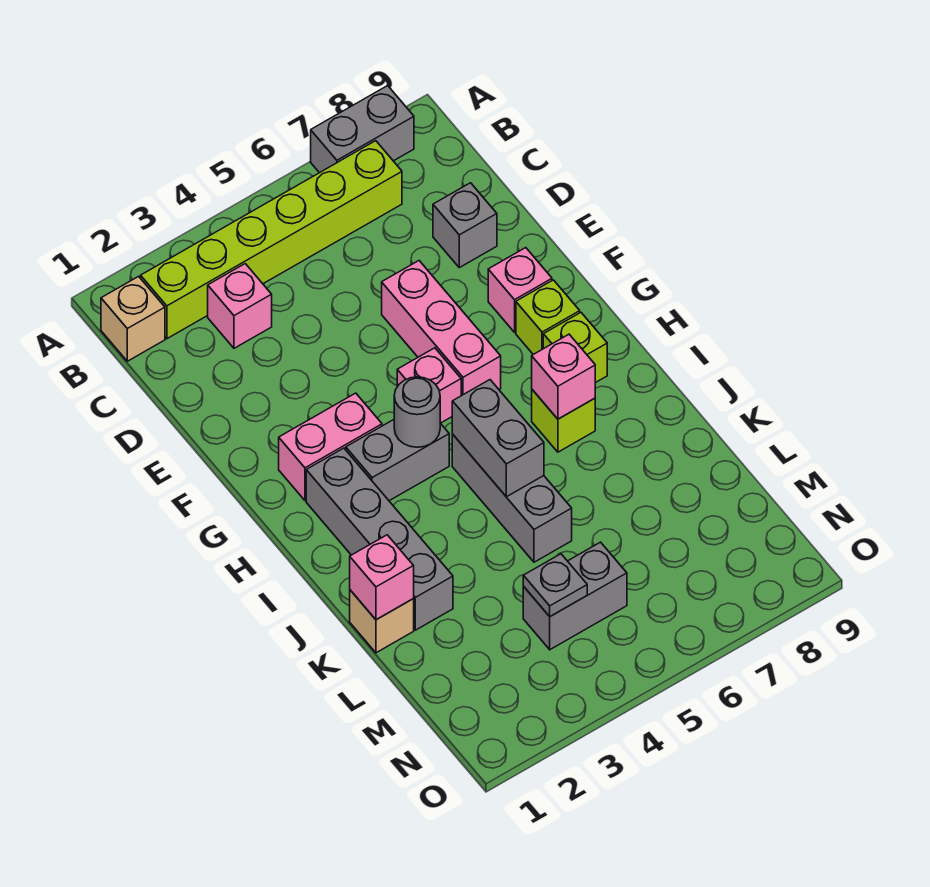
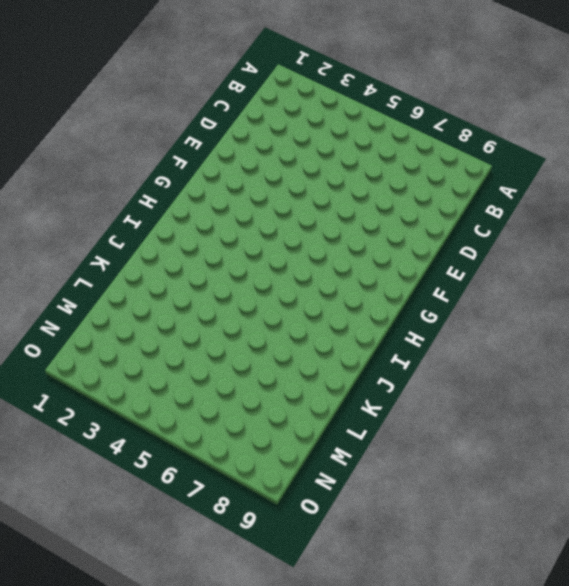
none -> grey 1x2 brick [311,86,414,173]
none -> tan 1x1 brick [101,276,165,361]
none -> lime 1x6 brick [141,141,402,339]

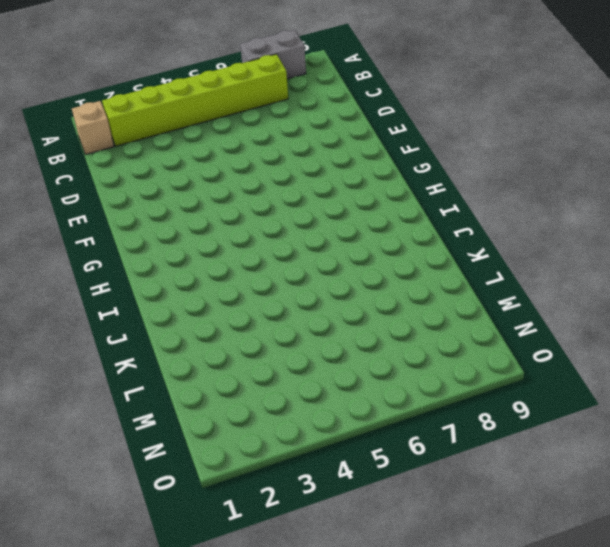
none -> pink 1x1 brick [208,264,272,348]
none -> grey 1x1 brick [433,183,497,268]
none -> pink 1x3 brick [382,261,501,396]

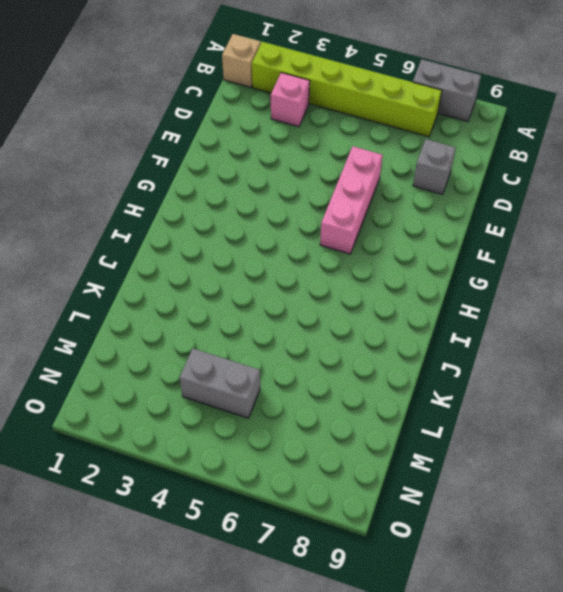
none -> pink 1x1 brick [488,248,552,332]
none -> pink 1x2 brick [279,393,382,501]
none -> pink 1x1 brick [397,348,461,423]

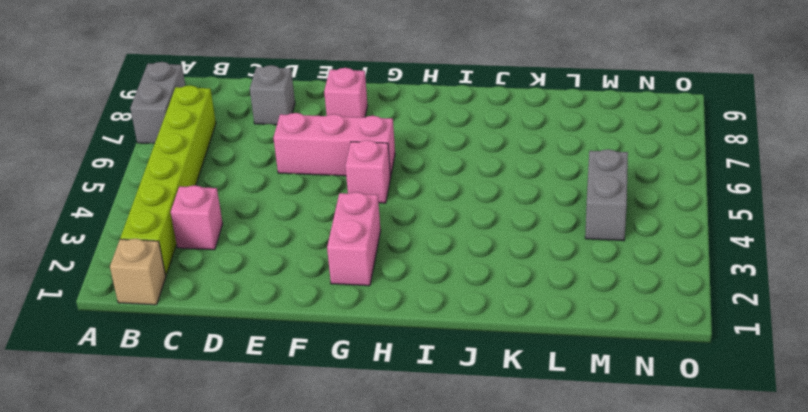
none -> lime 1x1 brick [516,280,580,355]
none -> grey 1x4 brick [306,448,453,630]
none -> grey 1x2 brick [346,420,449,501]

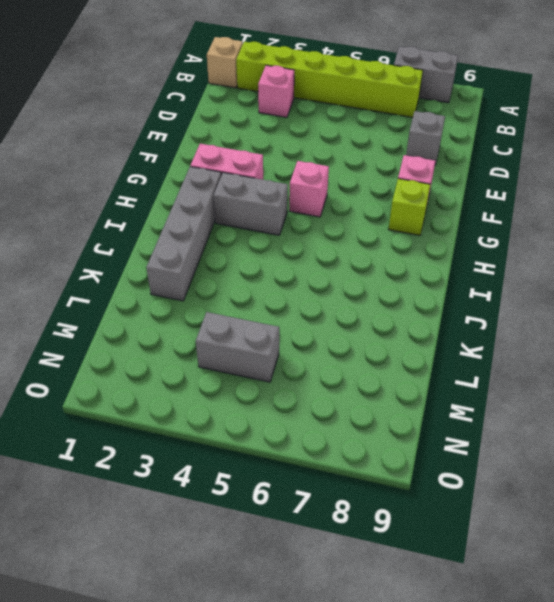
none -> pink 1x3 brick [382,261,501,396]
none -> lime 1x1 brick [543,313,607,383]
none -> grey 1x3 brick [452,434,572,562]

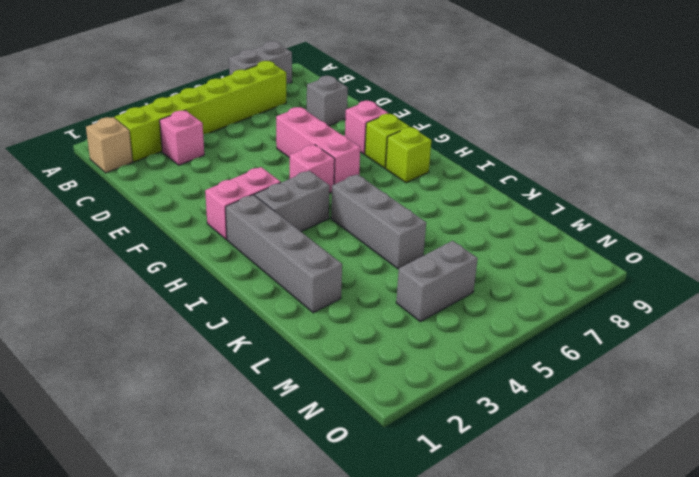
none -> lime 1x1 brick [532,390,595,452]
none -> tan 1x1 brick [350,590,414,653]
none -> grey 1x1 round brick [394,377,440,447]

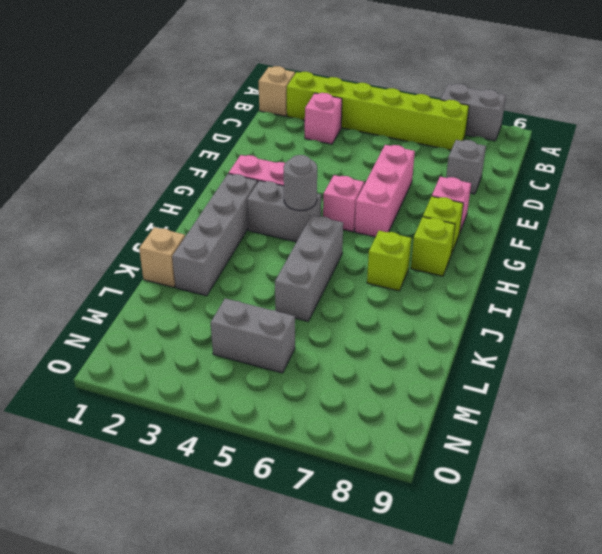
none -> grey 1x2 brick [452,380,544,497]
none -> pink 1x1 brick [532,334,595,419]
none -> pink 1x1 brick [350,535,414,620]

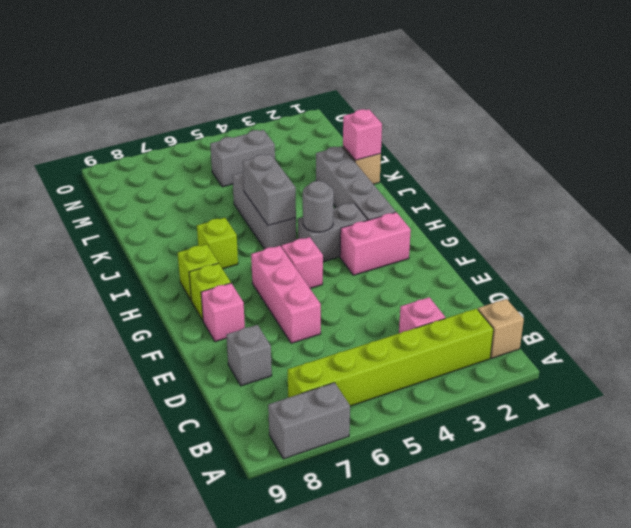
none -> pink 1x1 brick [532,334,595,419]
none -> grey 1x1 plate [523,554,587,616]

